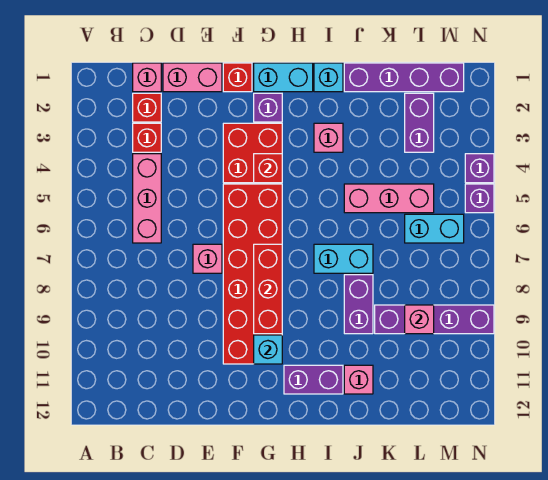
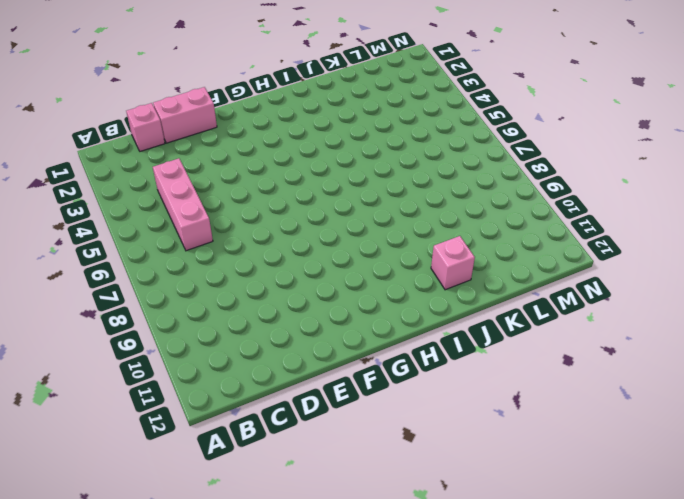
none -> red 1x1 brick [133,93,161,122]
none -> red 1x1 brick [133,123,161,152]
none -> pink 1x1 brick [193,244,222,273]

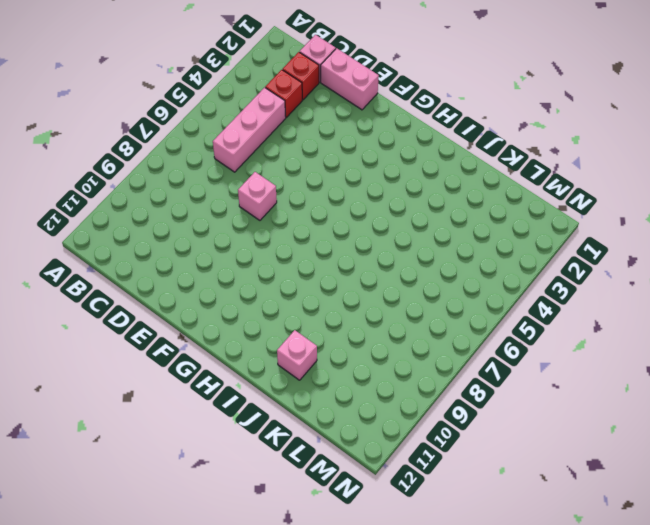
none -> red 1x1 brick [223,63,252,92]
none -> red 2x2 brick [223,123,282,183]
none -> red 2x6 brick [223,184,282,364]

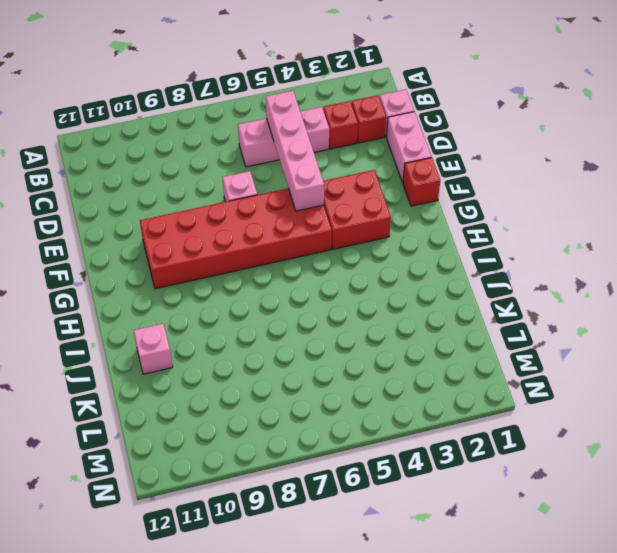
pink 1x4 brick [266,91,324,211] -> none
none -> cyan 1x2 brick [254,63,313,92]
none -> purple 1x1 brick [254,93,282,122]
none -> purple 1x2 brick [284,365,343,394]

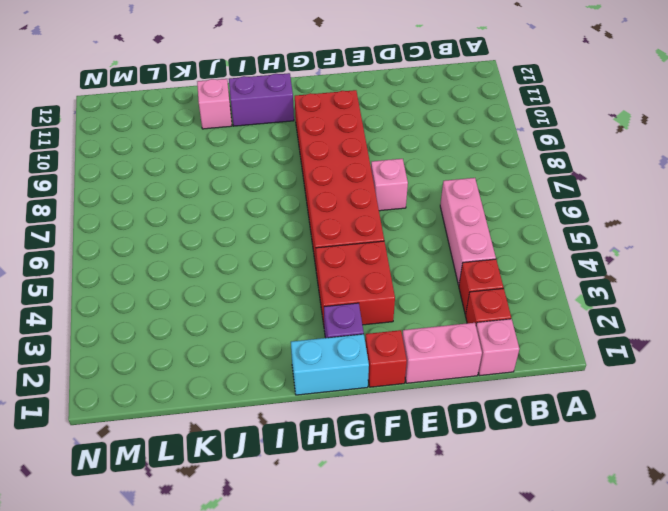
none -> cyan 1x1 brick [314,63,343,92]
none -> pink 1x1 brick [314,123,343,152]
none -> cyan 1x2 brick [314,244,373,273]

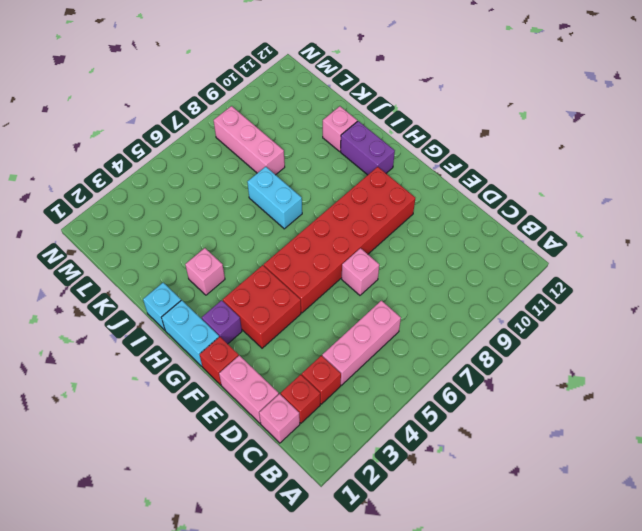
pink 1x3 brick [214,106,285,175] -> pink 1x3 brick moved to [344,184,434,213]
none -> purple 1x4 brick [344,63,464,92]
none -> purple 1x2 brick [344,275,373,334]
none -> purple 1x4 brick [375,305,494,334]

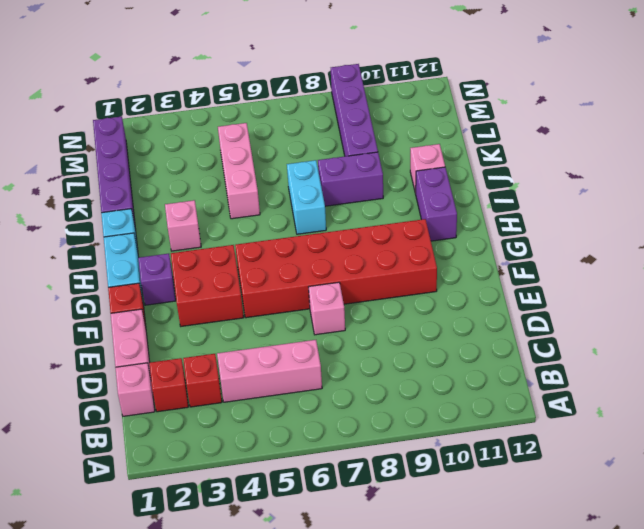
none -> purple 1x2 brick [405,93,434,152]
none -> cyan 1x2 brick [405,214,464,243]
none -> purple 1x1 brick [465,154,494,183]

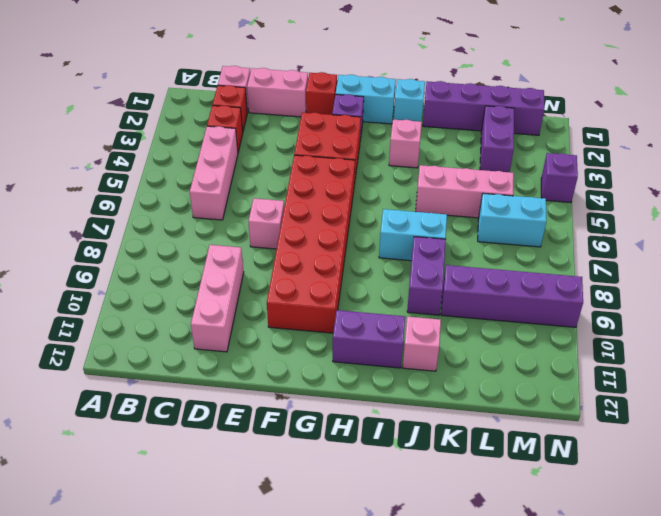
pink 1x3 brick [191,245,244,352] -> none
none -> purple 1x1 brick [465,184,494,213]
none -> red 1x1 brick [254,154,282,183]
none -> red 1x3 brick [254,244,282,334]

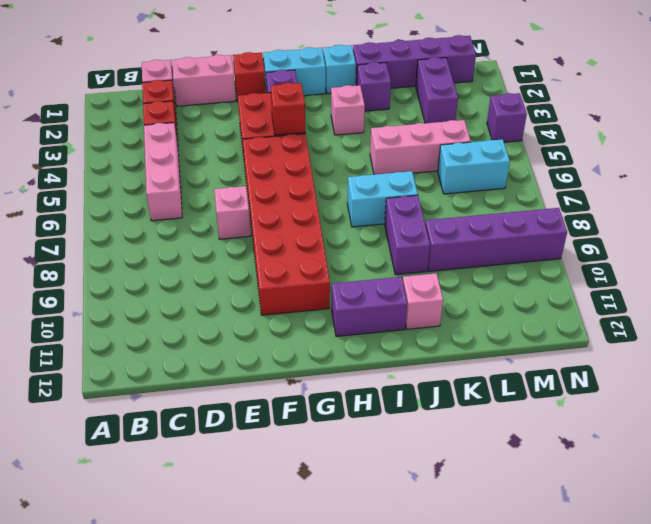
purple 1x1 brick [357,62,391,111] -> purple 1x1 brick moved to [465,184,494,213]
none -> red 1x3 brick [254,244,282,334]
none -> cyan 1x1 brick [254,335,282,364]
none -> pink 1x1 brick [405,305,434,334]

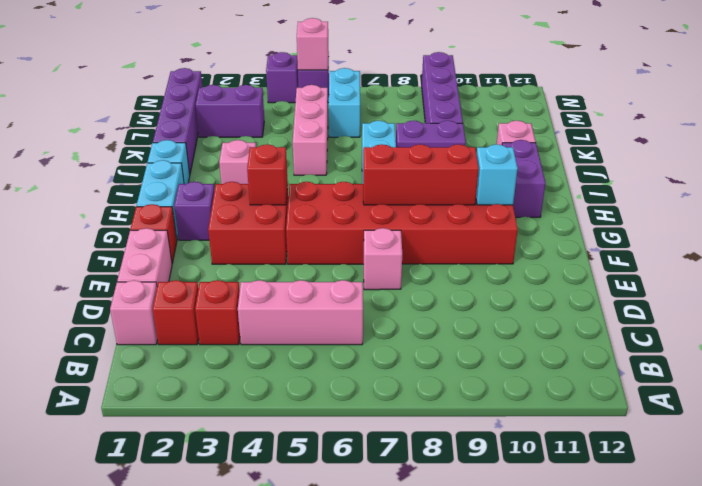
pink 1x1 brick [297,18,329,70] -> pink 1x1 brick moved to [405,305,434,334]

